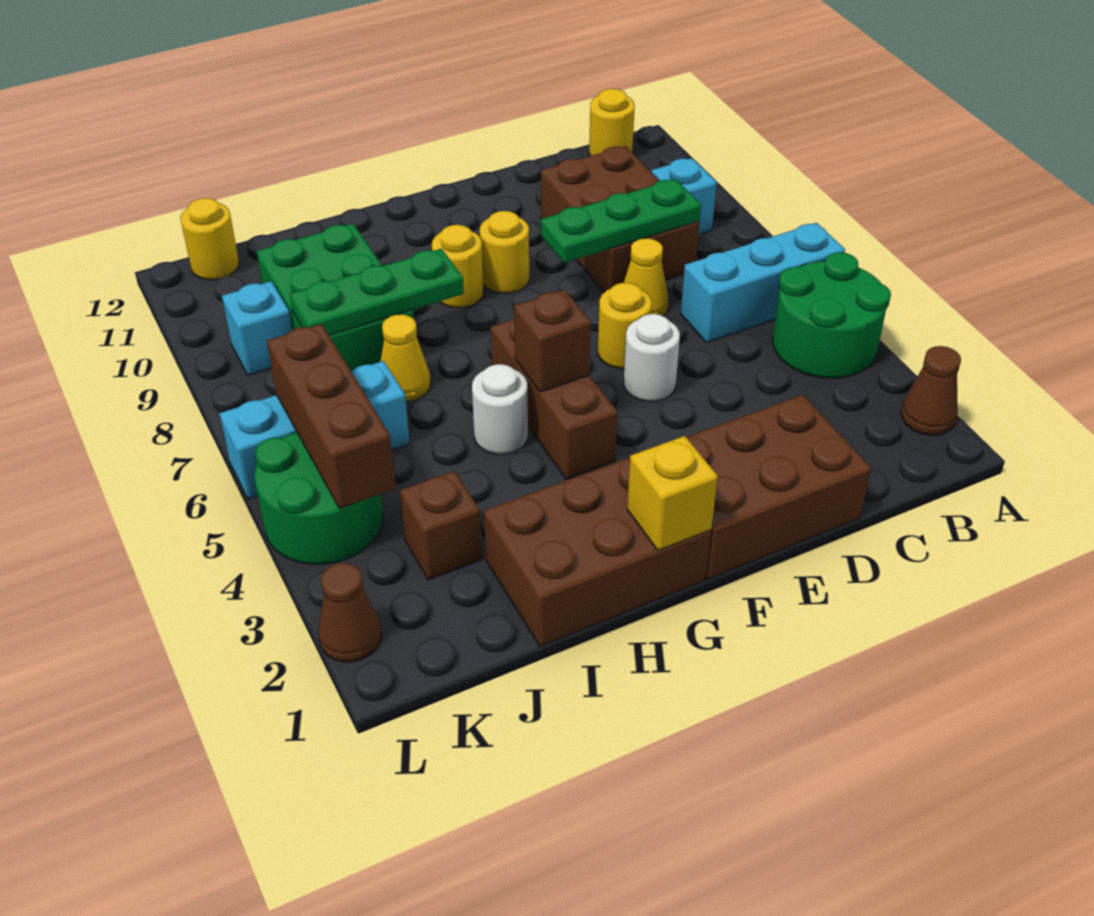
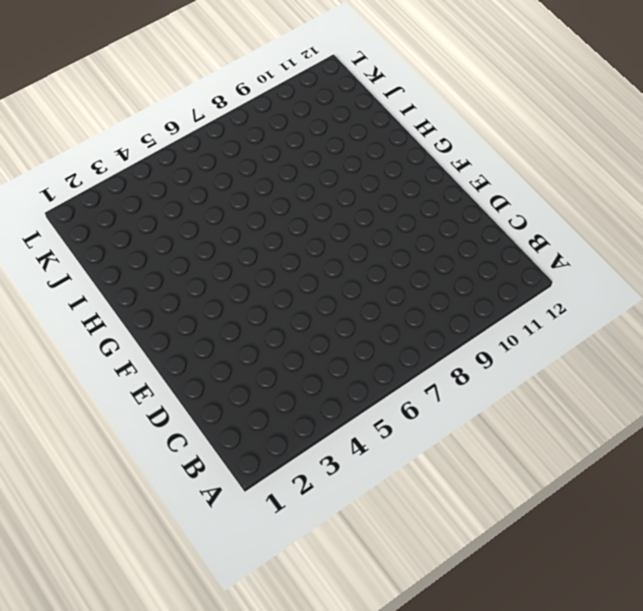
none -> brown 1x1 cone [901,346,961,435]
none -> green 2x2 round brick [773,252,891,378]
none -> cyan 1x3 brick [681,223,845,343]

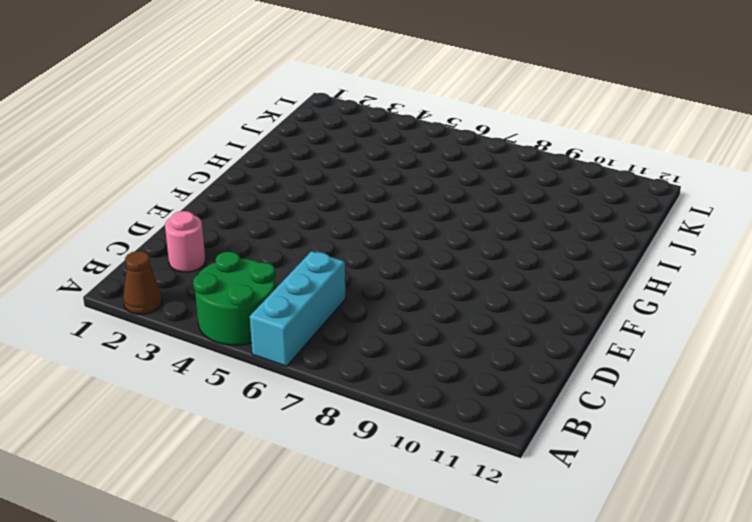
pink 1x1 round brick [165,211,205,272] -> none
none -> cyan 1x1 brick [651,158,717,235]
none -> yellow 1x1 round brick [589,89,635,156]
none -> brown 2x3 brick [541,146,699,292]

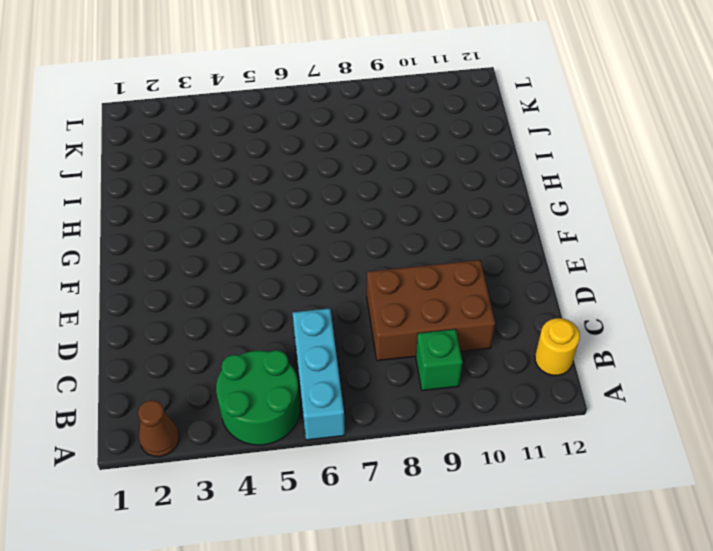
green 1x1 brick [416,329,463,391] -> cyan 1x1 brick [651,158,717,235]
none -> brown 2x3 brick [686,395,871,579]
none -> yellow 1x1 cone [624,238,669,316]
none -> white 1x1 round brick [624,314,680,401]

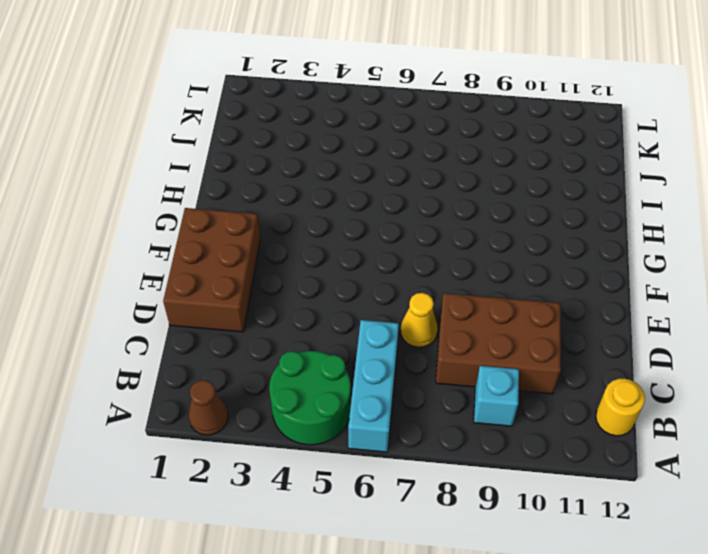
none -> white 1x1 round brick [624,314,680,401]
none -> yellow 1x1 round brick [598,283,652,369]
none -> yellow 1x1 round brick [480,211,529,293]

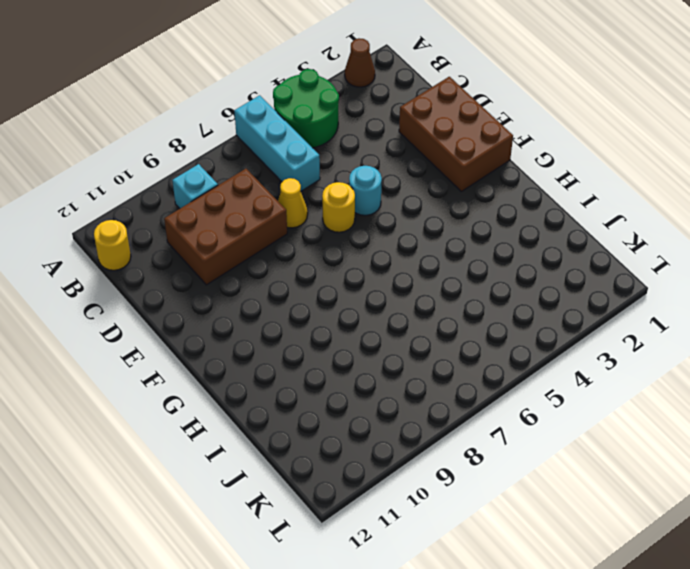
cyan 1x1 round brick [349,166,382,215] -> white 1x1 round brick [624,314,680,401]
none -> yellow 1x1 round brick [480,211,529,293]
none -> brown 2x3 brick [484,458,711,647]
none -> brown 1x3 brick [491,318,617,479]

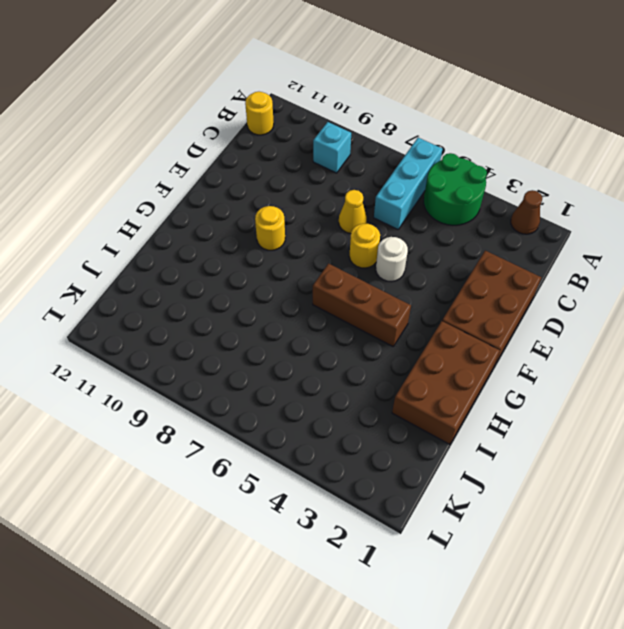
none -> brown 2x3 brick [541,146,699,292]
none -> yellow 1x1 round brick [432,225,484,308]
none -> white 1x1 round brick [472,364,528,454]

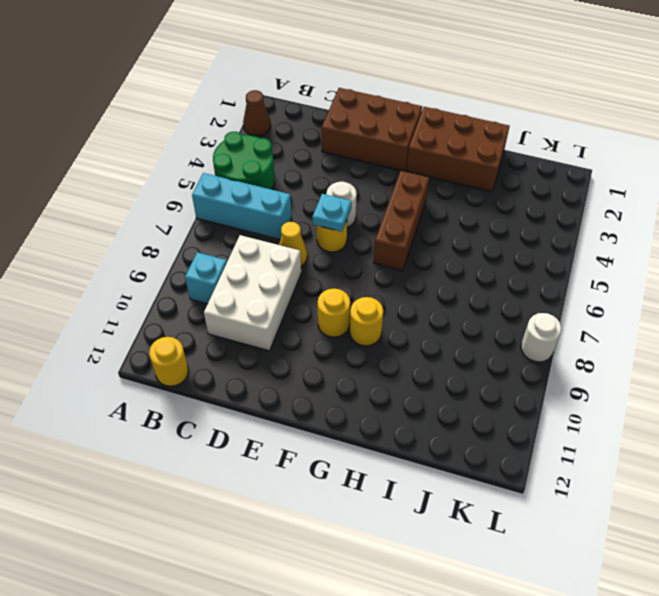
white 2x3 brick [204,235,301,351] -> brown 2x3 brick [541,146,699,292]
cyan 1x1 plate [312,194,351,232] -> none
white 1x1 round brick [521,313,561,362] -> white 1x1 round brick moved to [472,364,528,454]
none -> yellow 1x1 cone [380,314,431,402]
none -> green 2x3 brick [257,224,414,371]
none -> brown 1x1 brick [400,471,482,580]

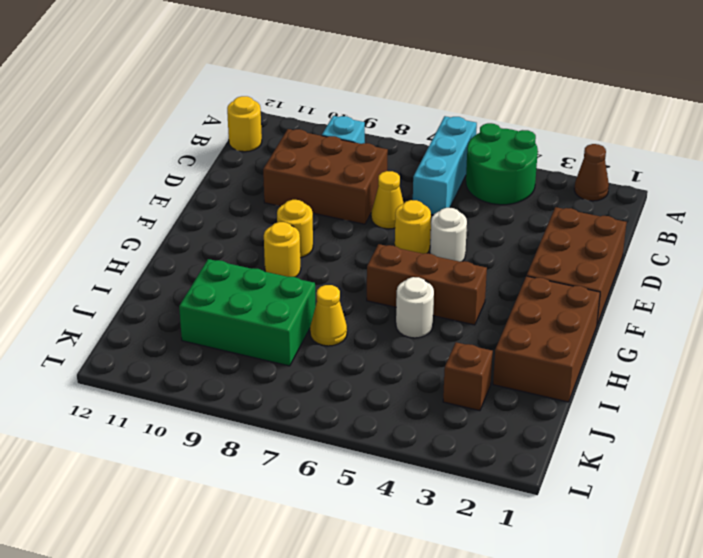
none -> cyan 1x3 brick [219,361,410,499]
none -> green 2x2 round brick [254,432,383,564]
none -> cyan 1x1 brick [222,281,292,375]

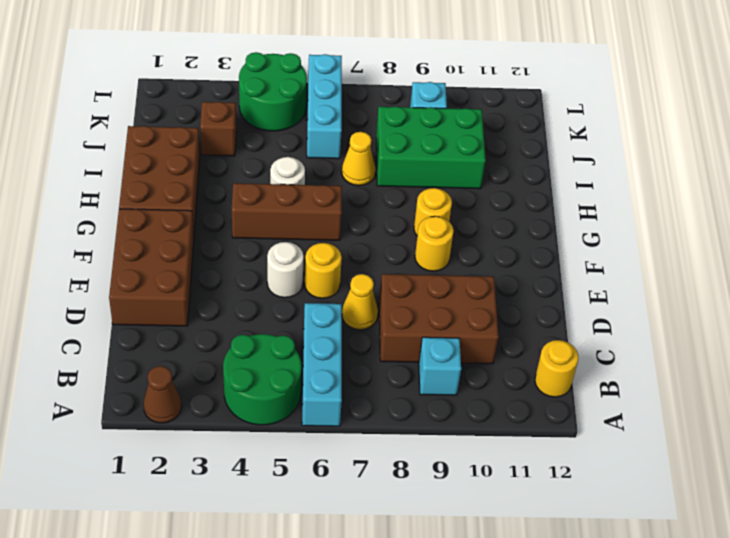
none -> yellow 1x1 round brick [180,198,239,280]
none -> brown 1x1 cone [318,563,382,662]
none -> green 1x3 plate [541,179,701,263]

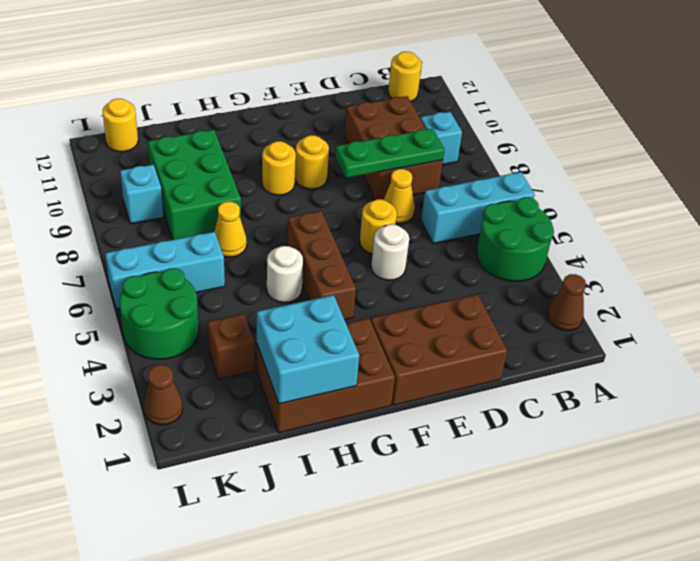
cyan 2x2 brick [257,295,359,404] -> none
none -> yellow 1x1 brick [627,436,718,550]
none -> brown 1x1 brick [514,290,591,392]
none -> green 1x3 plate [290,249,464,335]

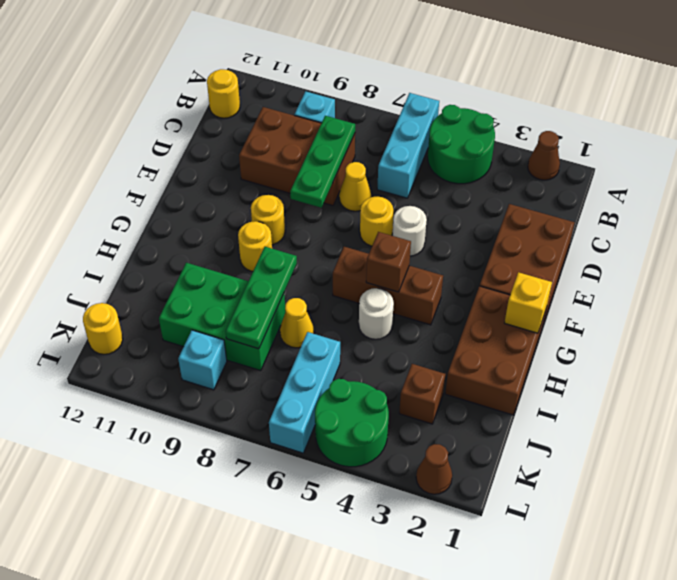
none -> brown 1x3 brick [267,324,396,508]

